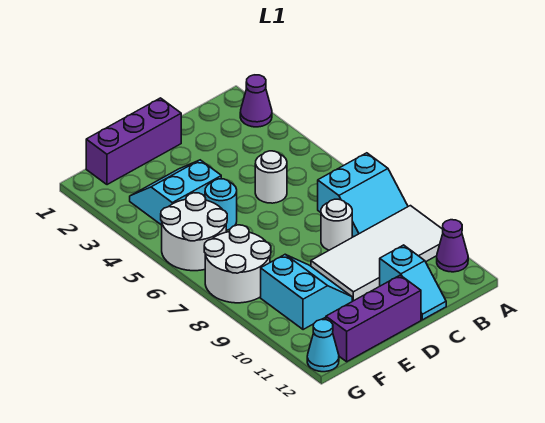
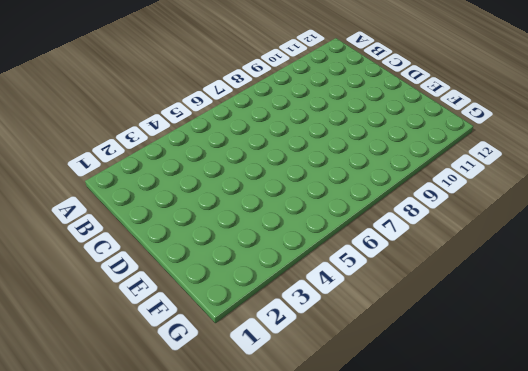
none -> purple 1x1 cone [240,75,272,127]
none -> cyan 2x2 slope [318,153,408,237]
none -> white 2x4 tile [311,206,443,301]

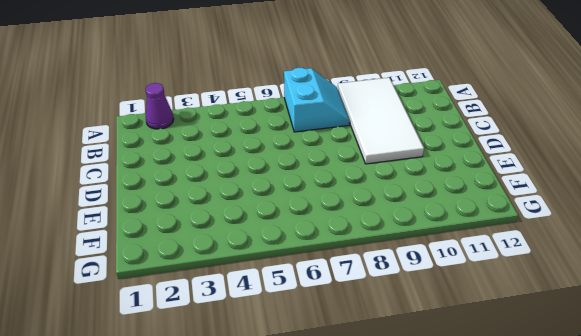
none -> purple 1x1 cone [437,220,468,272]
none -> white 1x1 round brick [255,151,287,203]
none -> white 1x1 round brick [321,199,352,250]

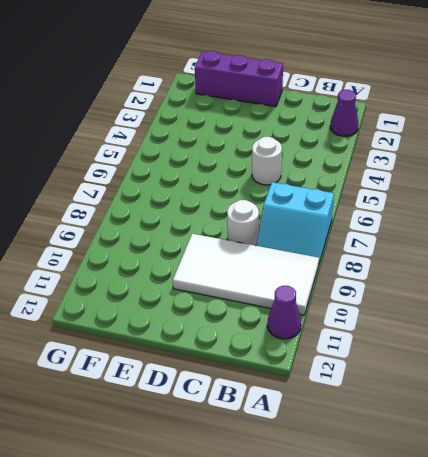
none -> cyan 1x2 slope [380,245,446,320]
none -> purple 1x3 brick [326,275,421,362]
none -> cyan 2x2 slope [130,160,221,225]

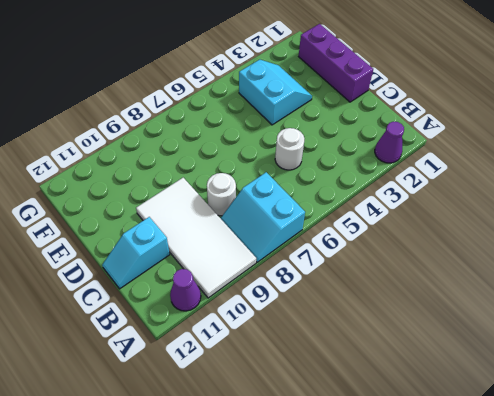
none -> purple 1x3 brick [326,275,421,362]
none -> cyan 1x1 round brick [205,179,237,230]
none -> cyan 2x2 slope [261,255,352,330]

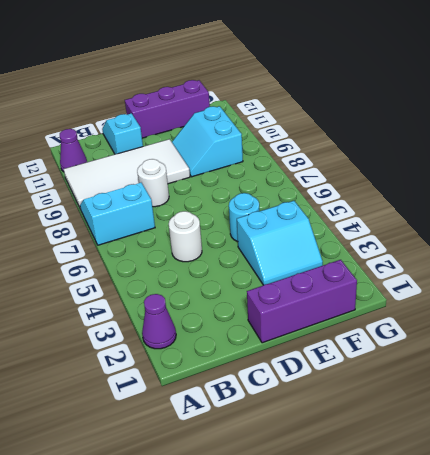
none -> white 2x2 round brick [161,193,227,271]
none -> white 2x2 round brick [204,225,271,303]
none -> cyan 1x1 cone [307,319,339,372]

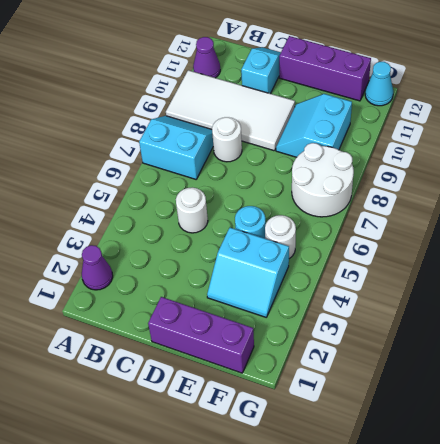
white 1x1 round brick [265,215,296,259] -> white 2x2 round brick [161,193,227,271]

